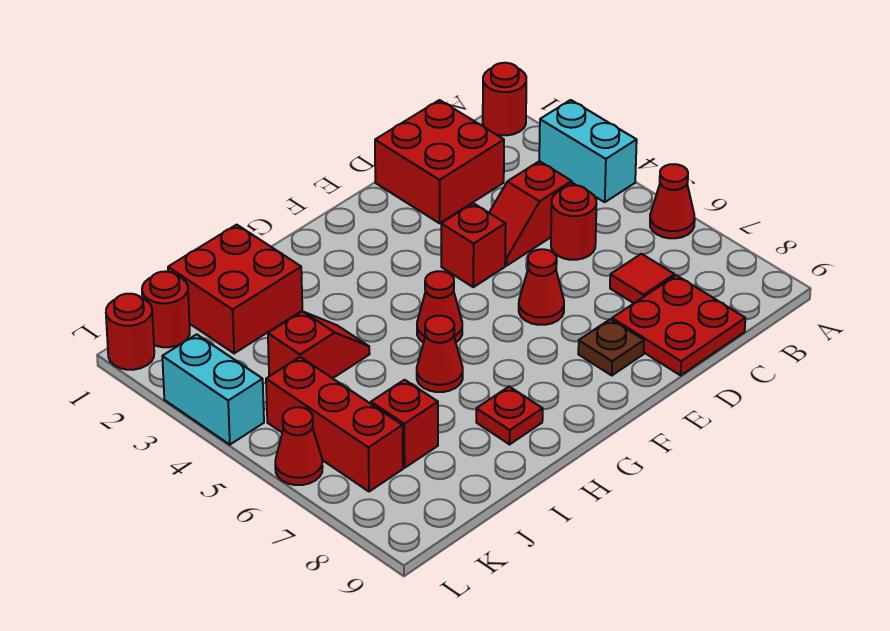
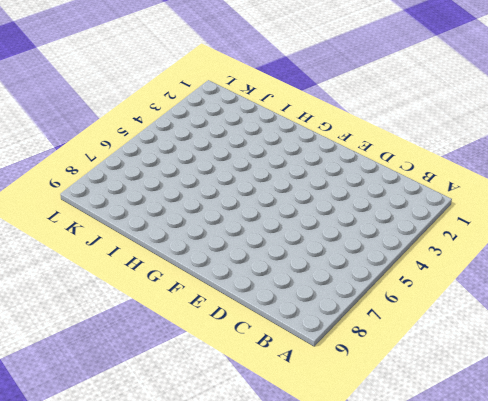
none -> red 1x1 round brick [483,63,526,135]
none -> cyan 1x2 brick [539,100,637,202]
none -> red 1x1 cone [650,164,695,238]

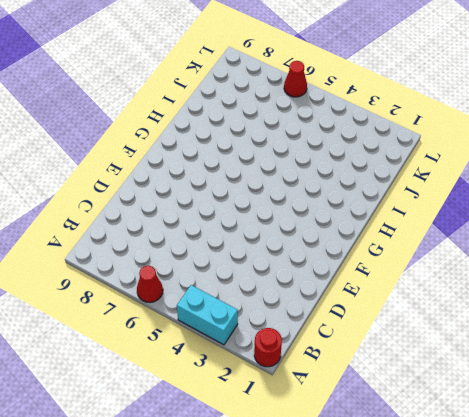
none -> red 2x2 brick [375,100,504,223]
none -> red 1x2 slope [489,161,572,266]
none -> red 1x1 round brick [551,185,596,260]

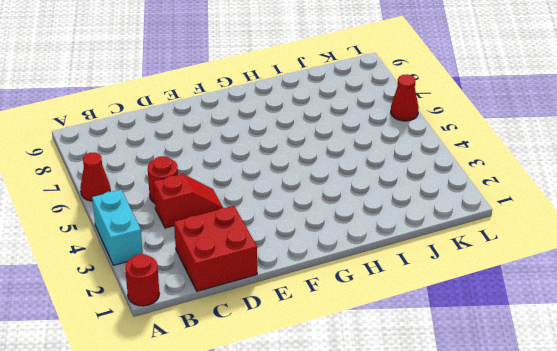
none -> red 1x1 tile [610,254,675,303]
none -> red 2x2 plate [612,275,745,375]
none -> red 1x1 brick [441,203,506,287]

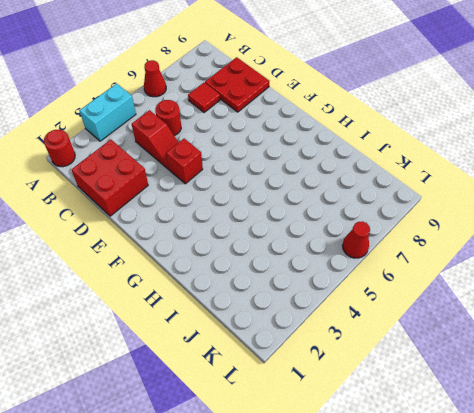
none -> red 1x1 cone [519,249,564,325]
none -> brown 1x1 plate [578,319,644,376]
none -> red 1x1 cone [417,271,462,343]

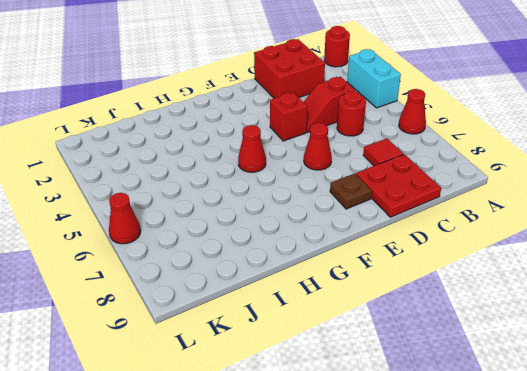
none -> red 1x1 cone [417,316,463,392]
none -> red 1x1 plate [476,387,543,444]
none -> red 2x2 brick [168,225,302,353]

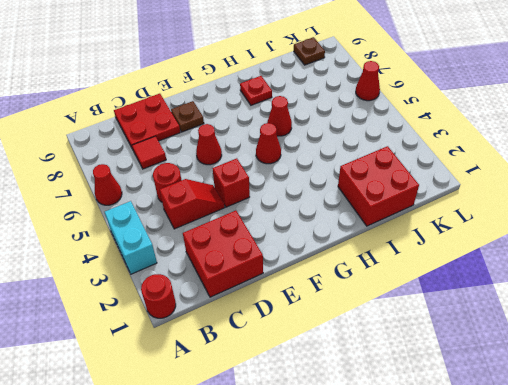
brown 1x1 plate [294,37,325,65] -> none
none -> red 1x2 slope [268,311,370,378]
none -> red 1x1 brick [371,380,438,468]
none -> red 1x1 round brick [142,271,190,347]

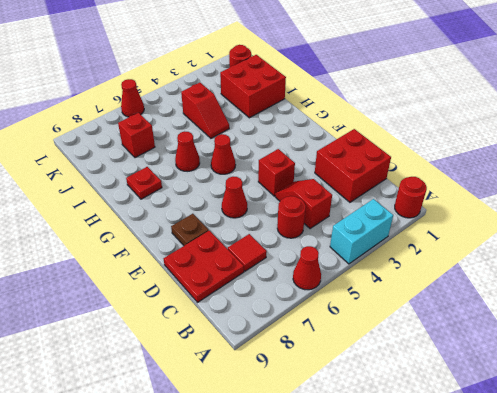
none -> red 1x3 brick [266,357,403,492]
none -> red 1x1 round brick [106,294,154,370]
none -> cyan 1x2 brick [162,334,264,445]

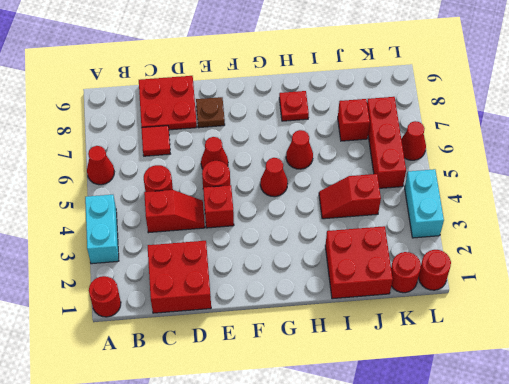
red 1x1 round brick [202,161,230,188] -> none

